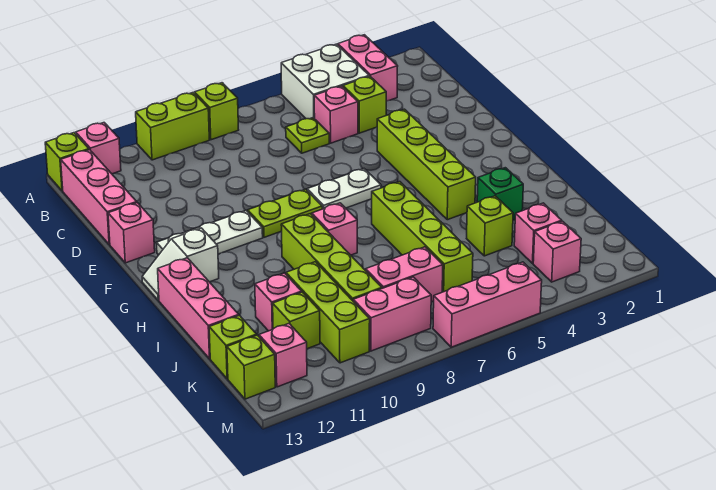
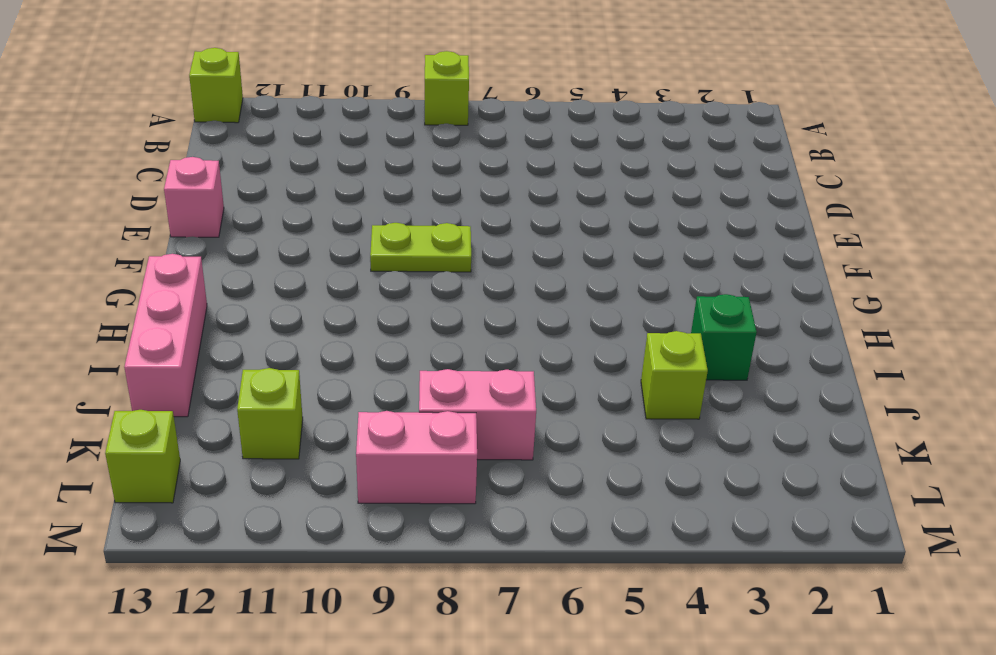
none -> pink 1x2 brick [338,35,398,101]
none -> white 2x2 brick [281,44,369,119]
none -> lime 1x2 brick [136,93,209,160]
none -> pink 1x1 brick [76,123,121,174]

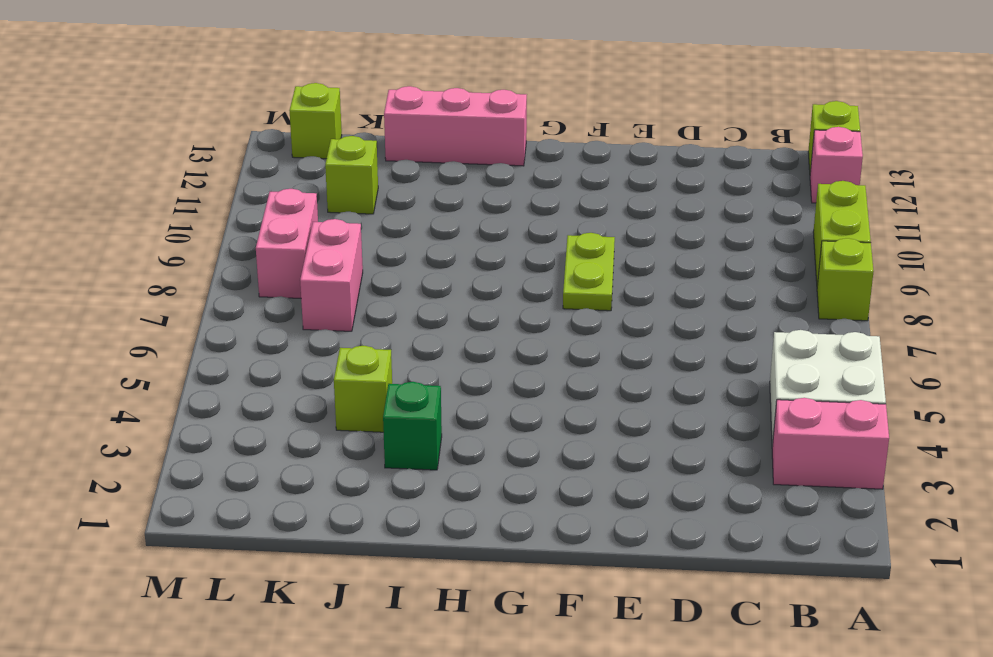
none -> pink 1x3 brick [61,150,137,244]
none -> lime 1x1 brick [343,76,386,133]
none -> pink 1x1 brick [314,86,358,143]
none -> lime 1x1 plate [286,118,329,153]

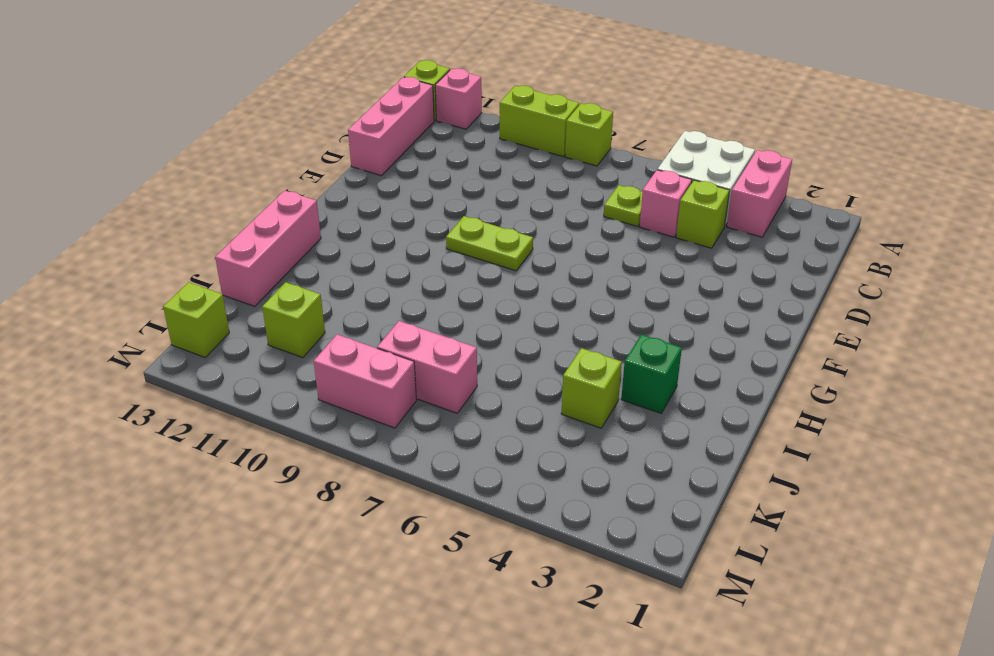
none -> lime 1x4 brick [377,109,476,220]
none -> pink 1x1 brick [108,203,155,263]
none -> white 1x2 plate [307,169,381,209]
none -> white 1x3 plate [157,211,263,255]

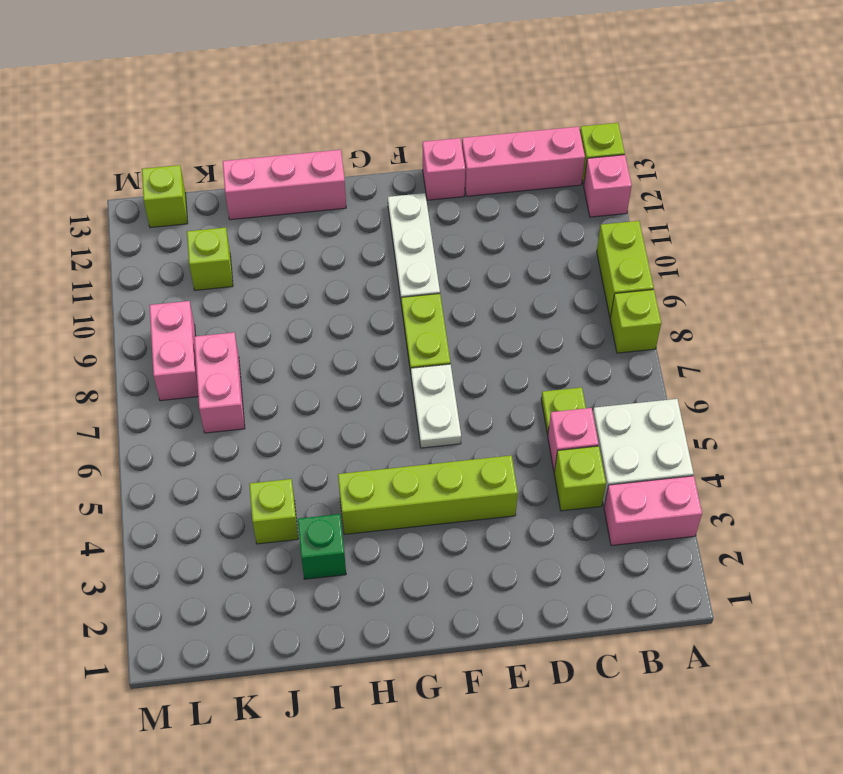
none -> white 1x2 slope [142,228,219,300]
none -> lime 1x4 brick [372,182,473,292]
none -> pink 1x1 brick [312,203,357,255]
none -> lime 1x4 brick [281,214,382,301]

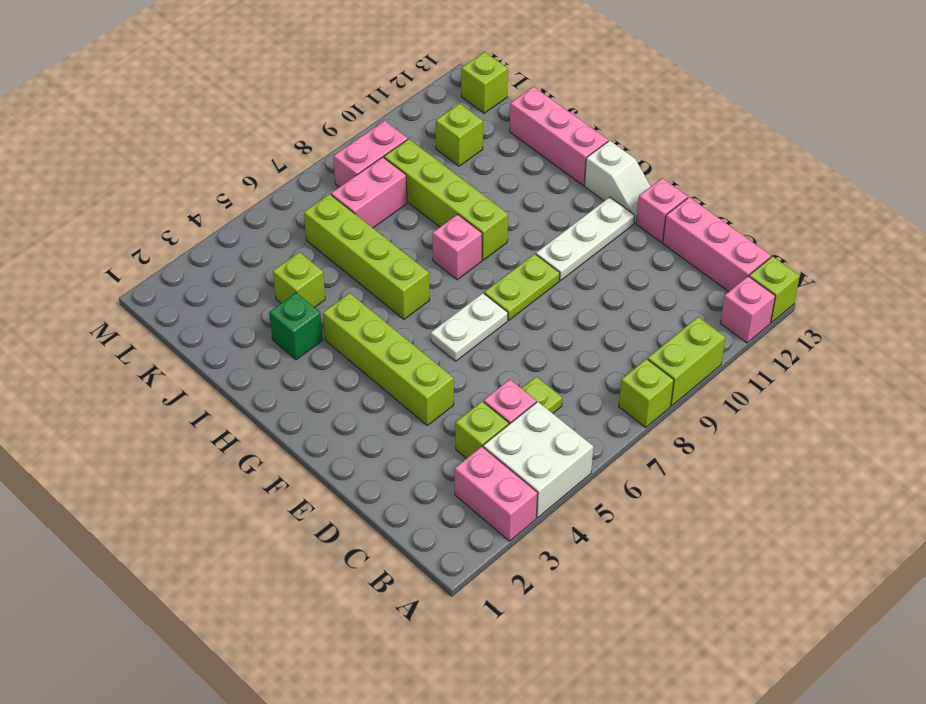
white 1x2 slope [584,141,651,223] -> white 1x2 slope turned to [142,228,219,300]
none -> lime 1x3 brick [286,262,370,363]
none -> pink 1x1 brick [255,273,302,331]
none -> pink 1x1 brick [514,203,562,263]
none -> lime 1x1 brick [209,315,257,379]

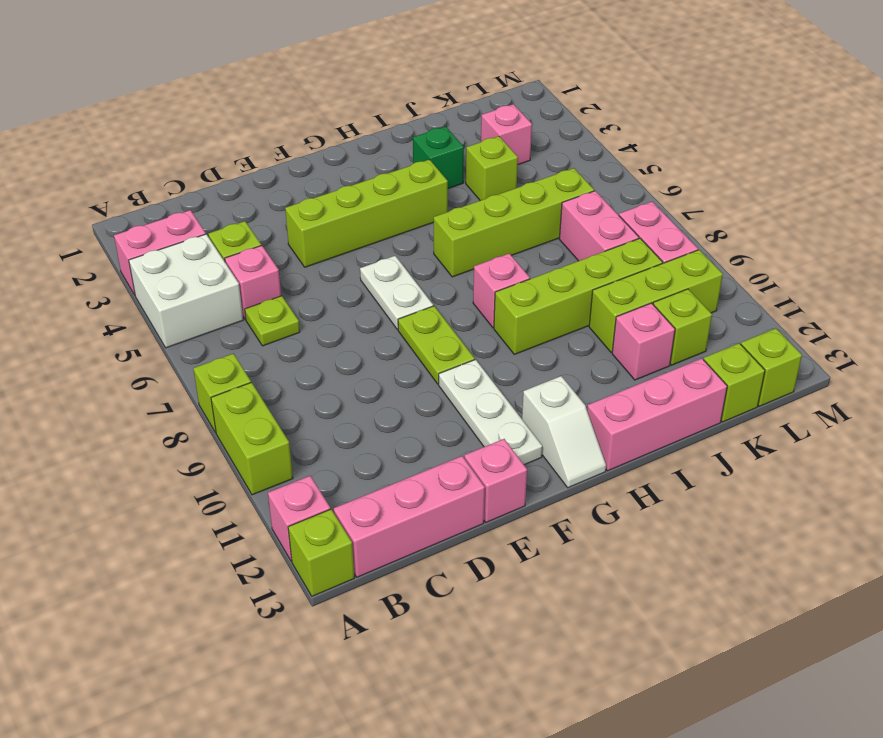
none -> pink 1x1 brick [533,221,581,282]
none -> pink 1x1 brick [259,324,307,387]
none -> pink 1x3 brick [433,262,542,347]

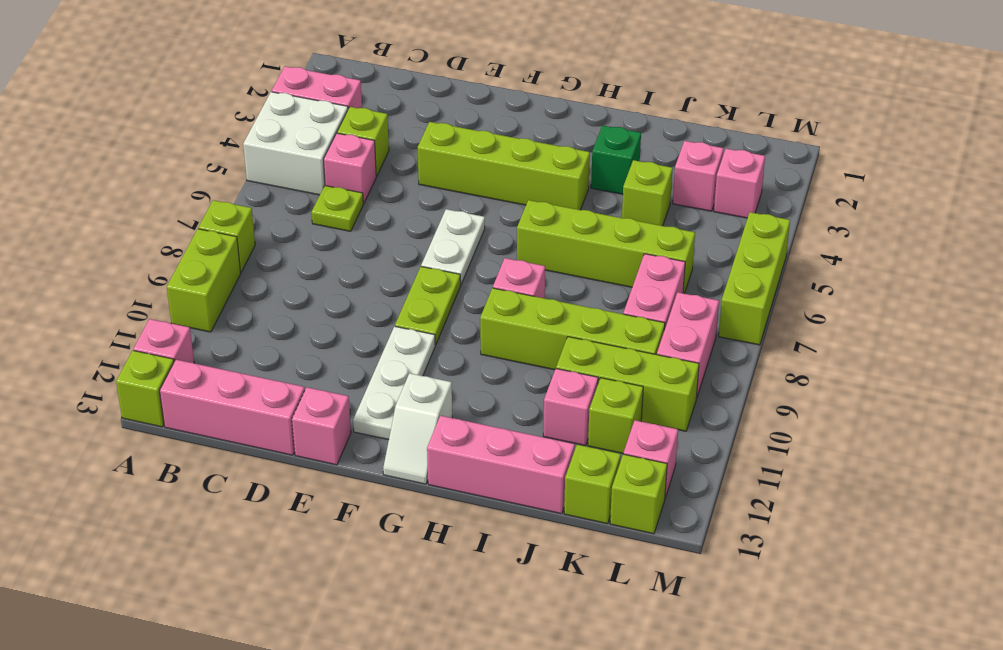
lime 1x3 brick [719,212,790,345] -> pink 1x3 brick [433,262,542,347]

